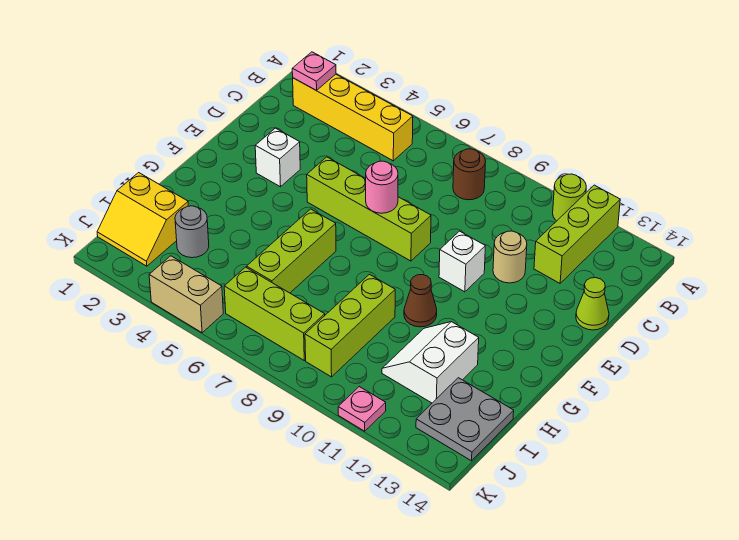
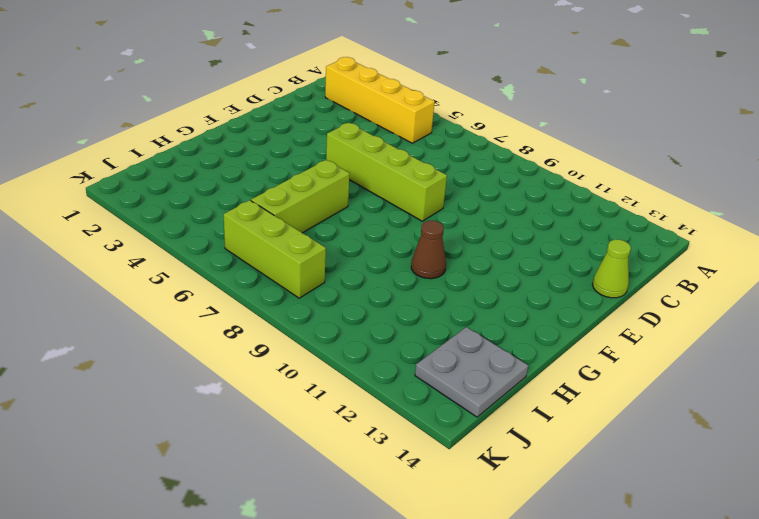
none -> lime 1x1 round brick [553,174,586,221]
none -> lime 1x3 brick [534,185,620,283]
none -> brown 1x1 round brick [453,149,486,200]

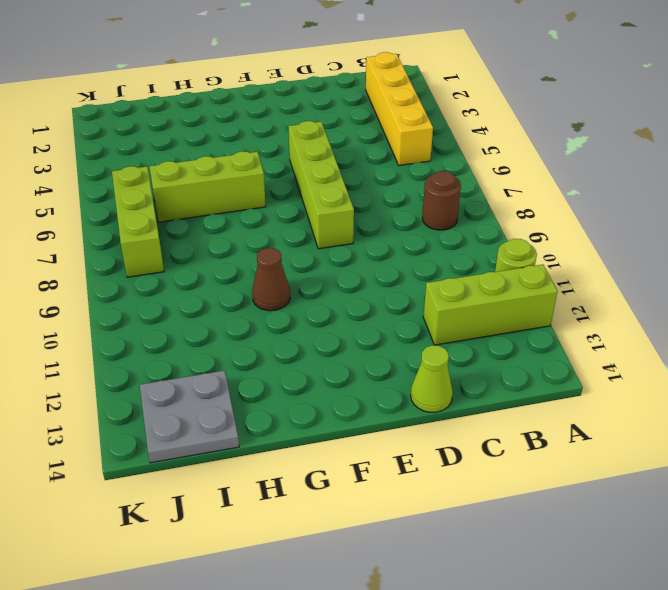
none -> tan 1x1 round brick [493,231,527,283]
none -> white 1x1 brick [255,128,300,187]
none -> white 1x1 brick [439,231,485,292]

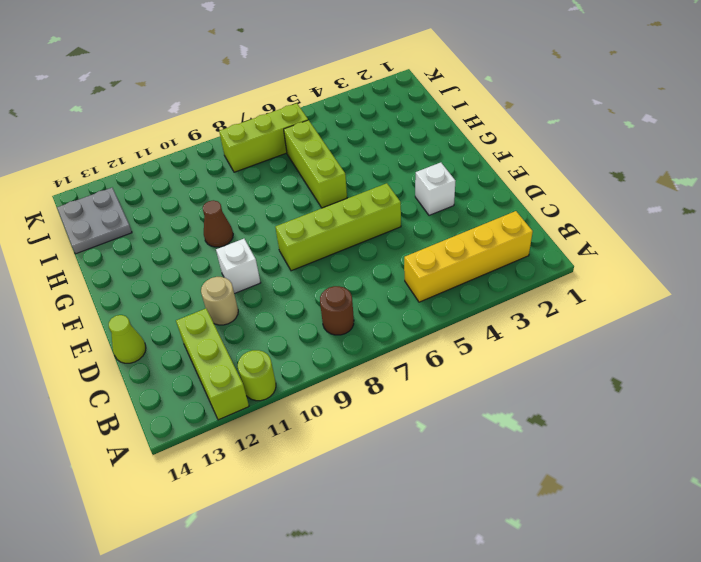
none -> lime 1x3 brick [305,275,395,377]
none -> white 2x2 slope [382,322,479,403]
none -> yellow 2x2 slope [97,173,188,266]

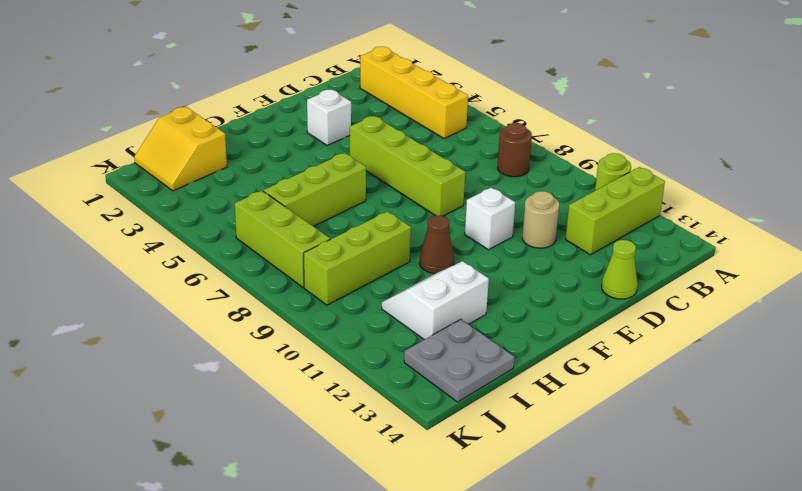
none -> grey 1x1 round brick [175,206,209,258]
none -> tan 1x2 brick [149,256,223,333]
none -> pink 1x1 plate [338,387,386,431]

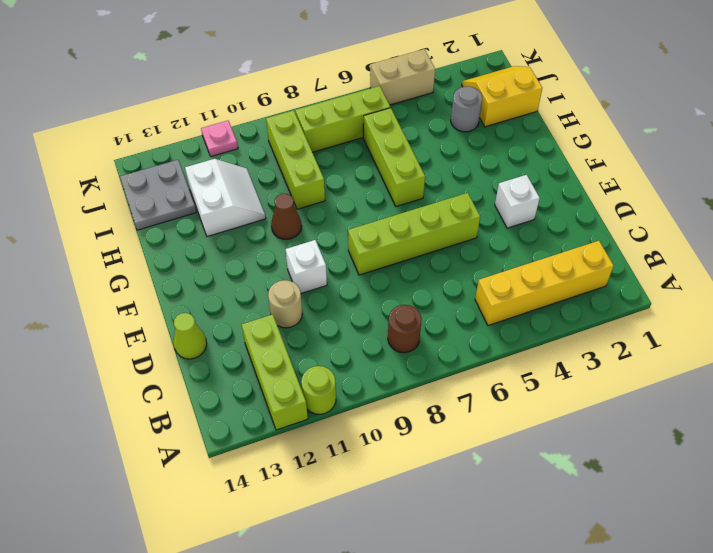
none -> pink 1x1 plate [292,52,336,90]
none -> pink 1x1 round brick [366,161,398,213]

